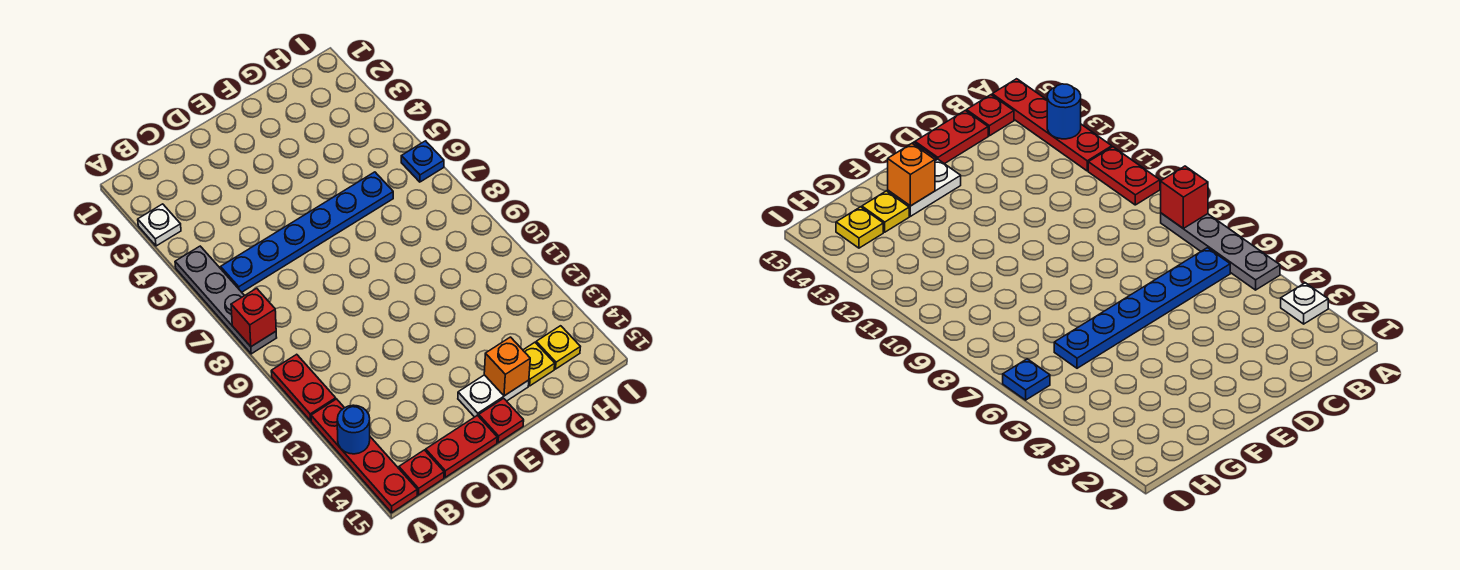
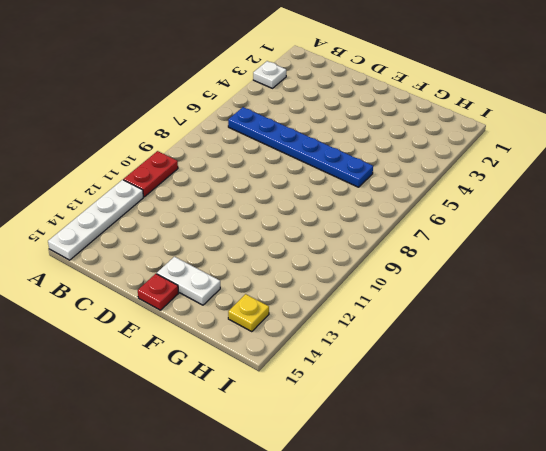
white 1x4 plate [48,180,143,260] -> red 1x4 plate [311,399,417,513]
none -> grey 1x4 plate [175,246,277,354]
none -> red 1x1 plate [399,450,444,495]
none -> red 1x2 plate [426,415,497,477]

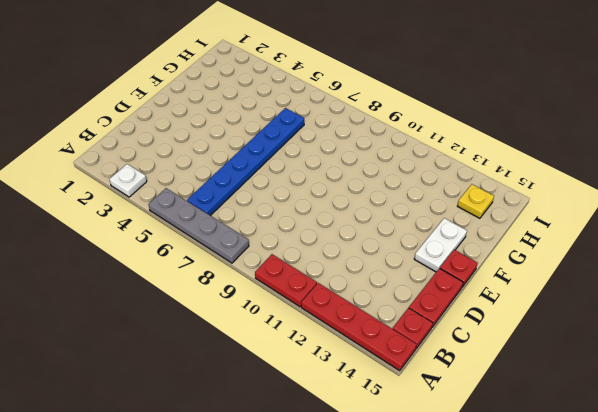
none -> yellow 1x1 plate [523,342,555,386]
none -> blue 1x1 plate [401,141,444,182]
none -> red 1x1 brick [231,288,276,347]

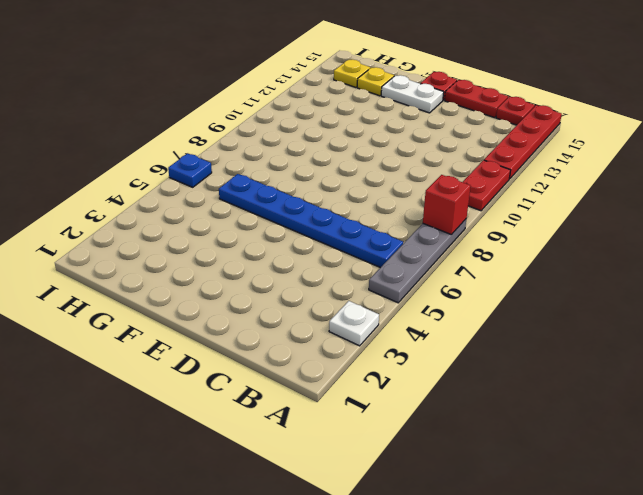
none -> blue 1x1 round brick [337,405,370,454]
none -> orange 1x1 brick [484,337,530,396]

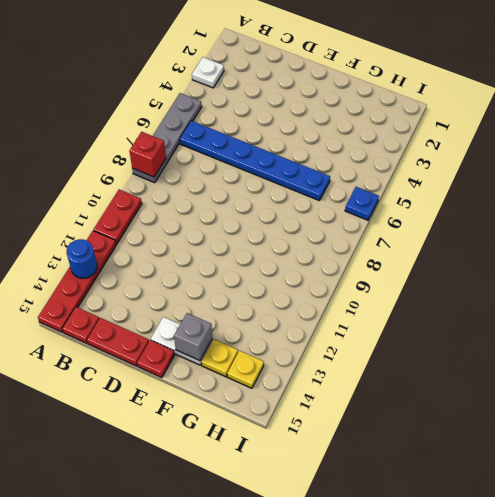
grey 1x1 brick [174,313,212,361] -> orange 1x1 brick [484,337,530,396]

